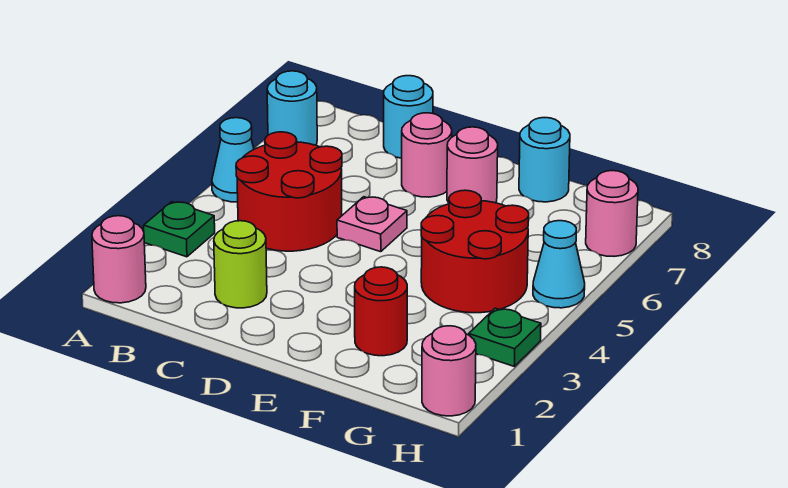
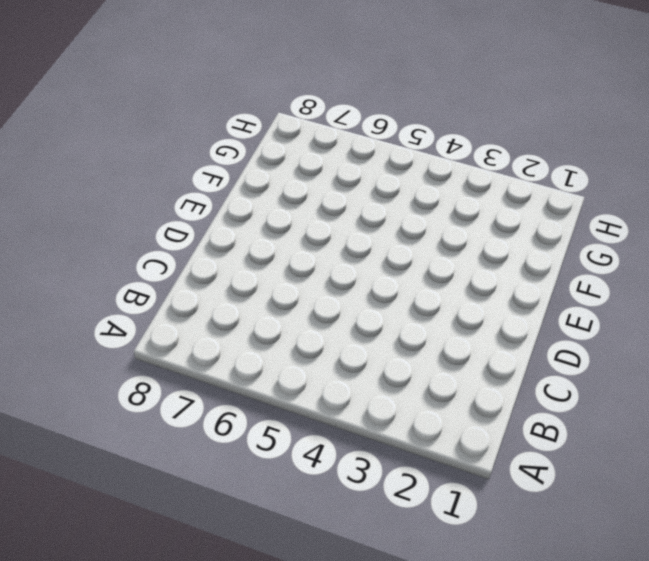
none -> pink 1x1 round brick [92,216,146,303]
none -> green 1x1 plate [144,202,215,257]
none -> cyan 1x1 cone [212,118,254,202]

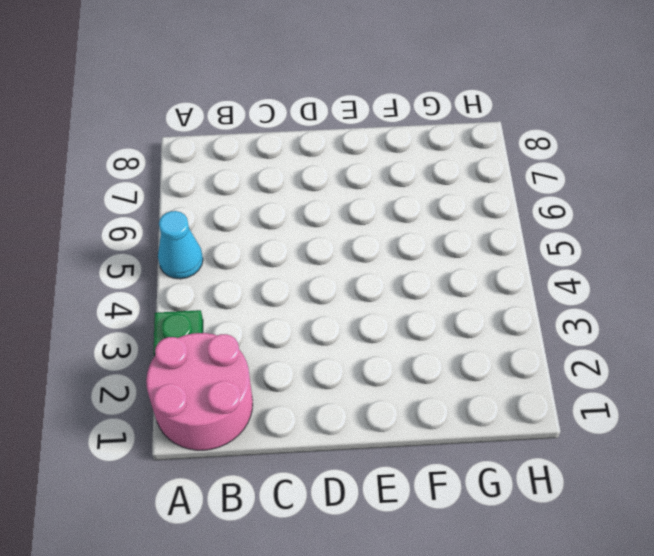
pink 2x2 round brick [146,333,253,450] -> pink 1x1 round brick [92,216,146,303]
none -> cyan 1x1 round brick [267,71,317,145]
none -> red 2x2 round brick [236,132,342,251]
none -> lime 1x1 round brick [214,221,267,308]

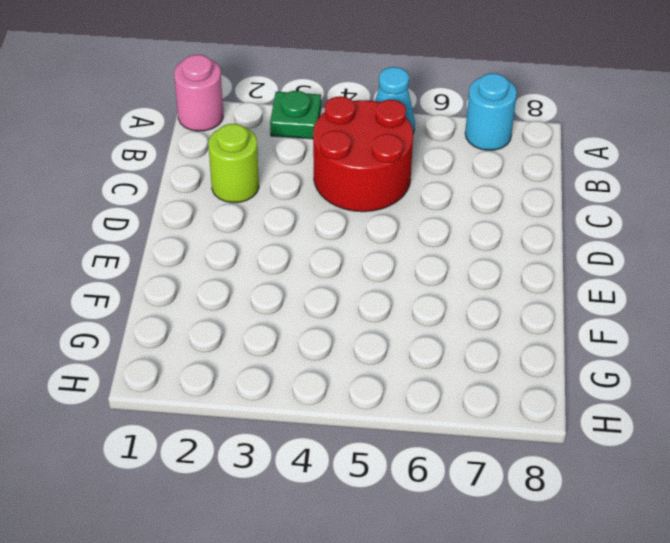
none -> cyan 1x1 round brick [384,76,433,158]
none -> pink 1x1 plate [337,197,407,252]
none -> pink 1x1 round brick [402,113,452,197]

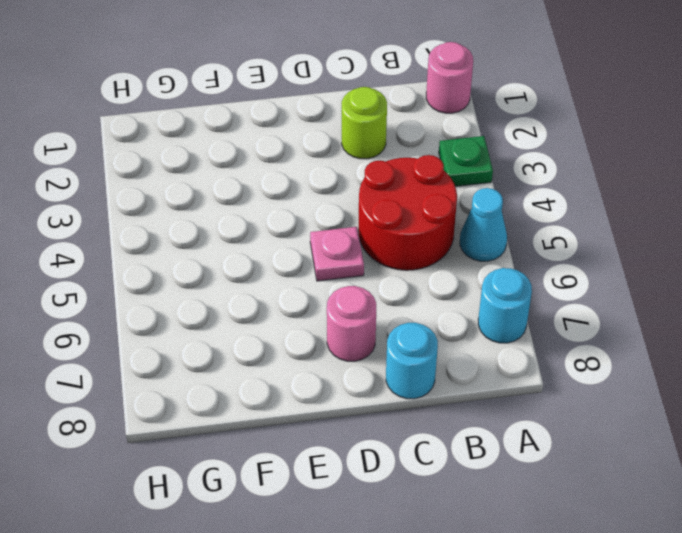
none -> pink 1x1 round brick [447,127,498,203]
none -> red 1x1 round brick [355,267,407,356]
none -> red 2x2 round brick [421,190,529,313]

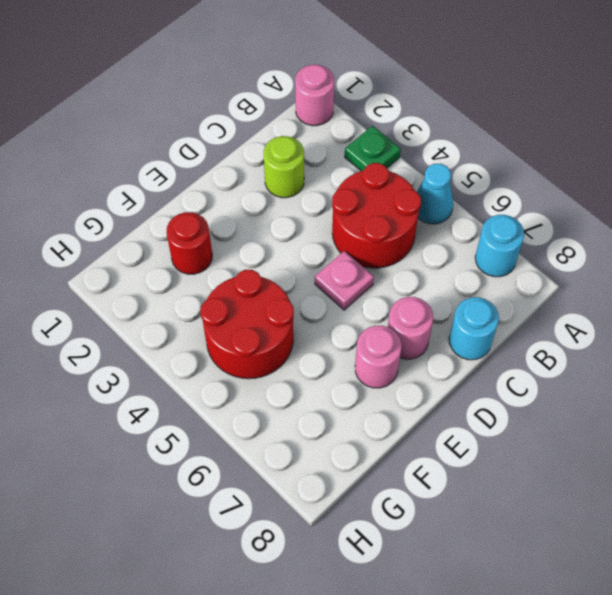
none -> cyan 1x1 round brick [519,118,570,202]
none -> pink 1x1 round brick [422,326,476,416]
none -> green 1x1 plate [469,308,541,366]

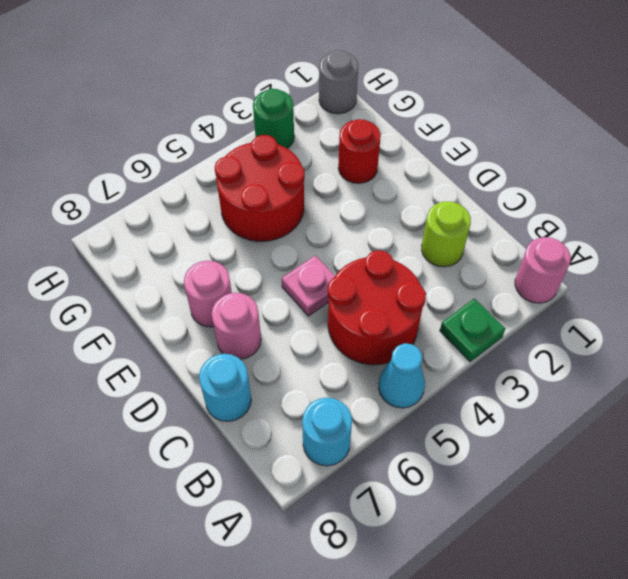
grey 1x1 round brick [319,50,358,114] -> pink 1x1 round brick [422,326,476,416]
green 1x1 round brick [253,89,294,149] -> green 1x1 plate [469,308,541,366]
none -> cyan 1x1 round brick [519,118,570,202]
none -> cyan 1x1 cone [533,221,585,308]
none -> pink 1x1 round brick [586,171,638,256]

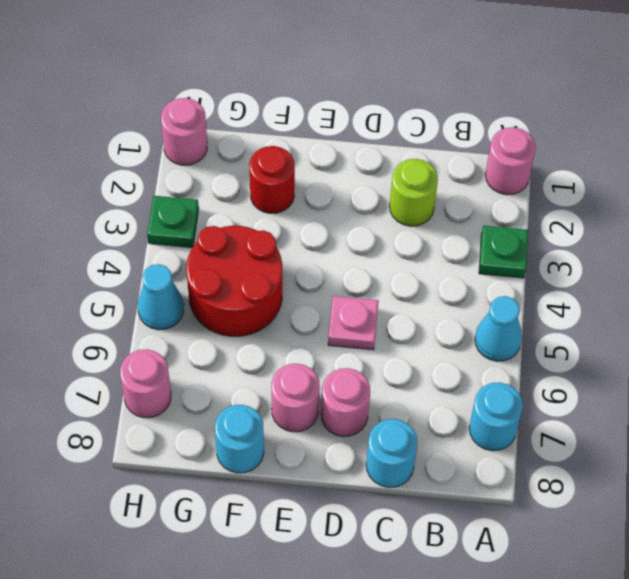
none -> red 2x2 round brick [236,132,342,251]

